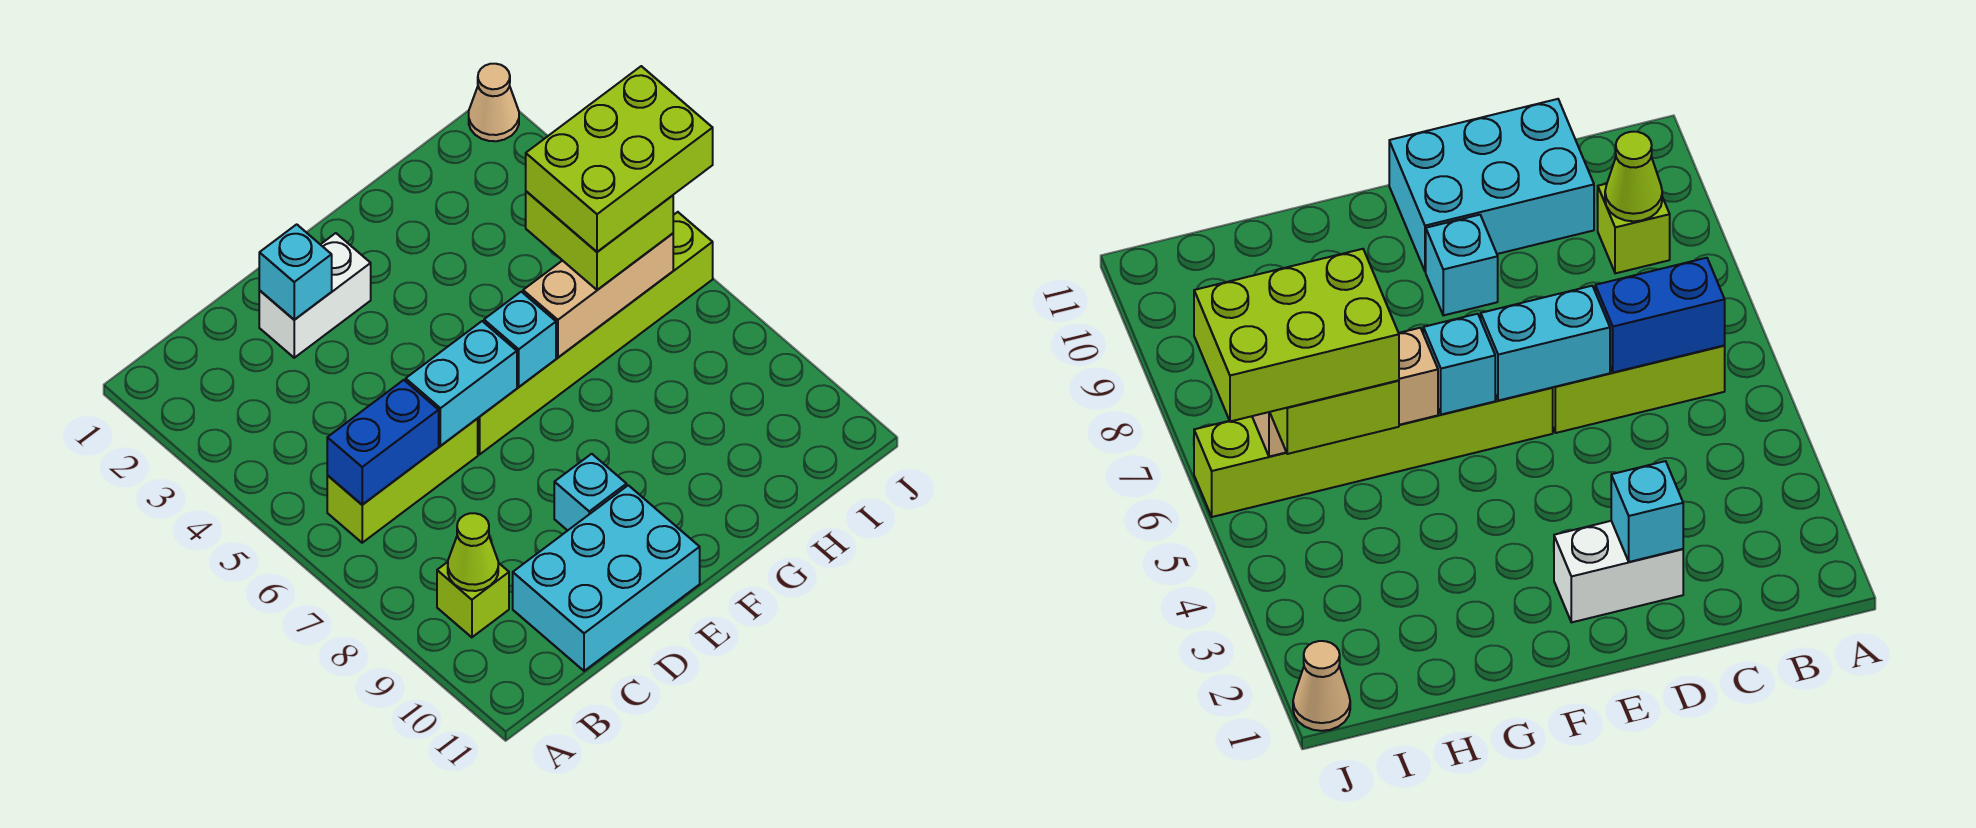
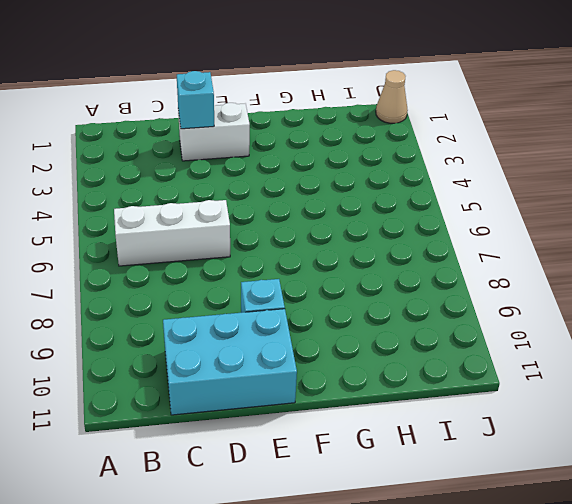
white 1x3 brick [114,200,230,266] -> lime 1x3 brick [327,418,478,543]
none -> lime 1x1 brick [437,562,509,637]
none -> lime 1x6 brick [478,212,713,454]
none -> blue 1x2 brick [327,380,439,505]

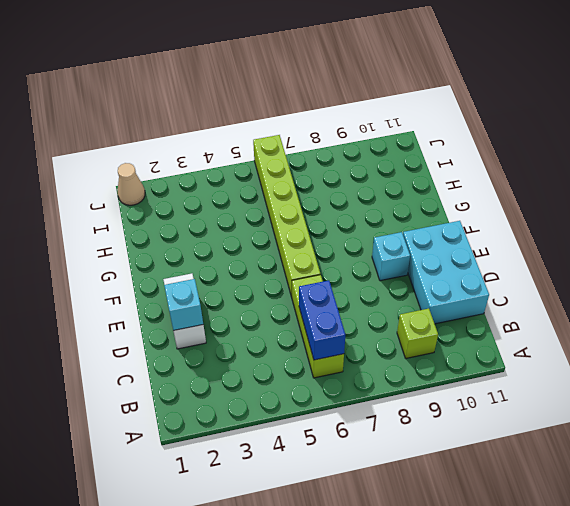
none -> lime 1x1 cone [448,513,498,591]
none -> cyan 1x2 brick [406,321,517,446]
none -> cyan 1x1 brick [484,292,556,387]

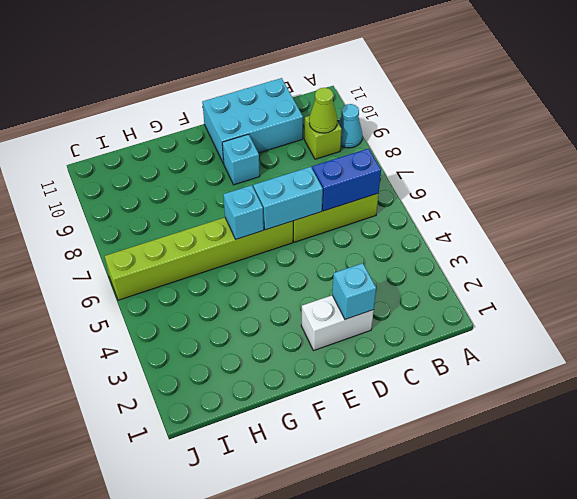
cyan 1x1 cone [339,104,362,148] -> none
none -> tan 1x1 cone [469,64,519,141]
none -> tan 1x3 brick [523,233,673,357]
none -> lime 2x2 brick [526,191,673,290]

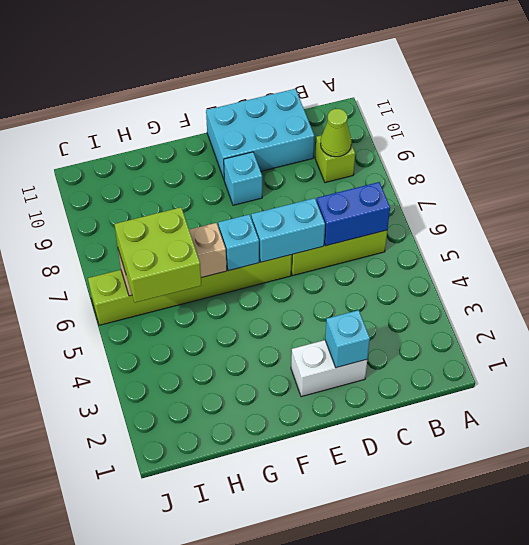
none -> tan 1x1 cone [469,64,519,141]
none -> lime 2x3 brick [526,66,713,252]

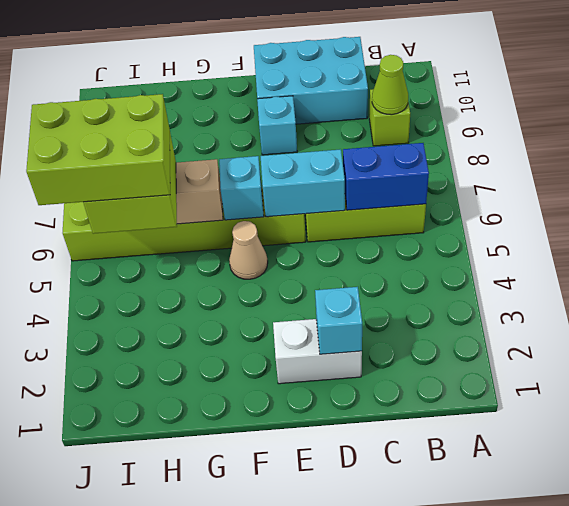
tan 1x1 cone [229,221,268,279] -> tan 1x1 cone moved to [469,64,519,141]

